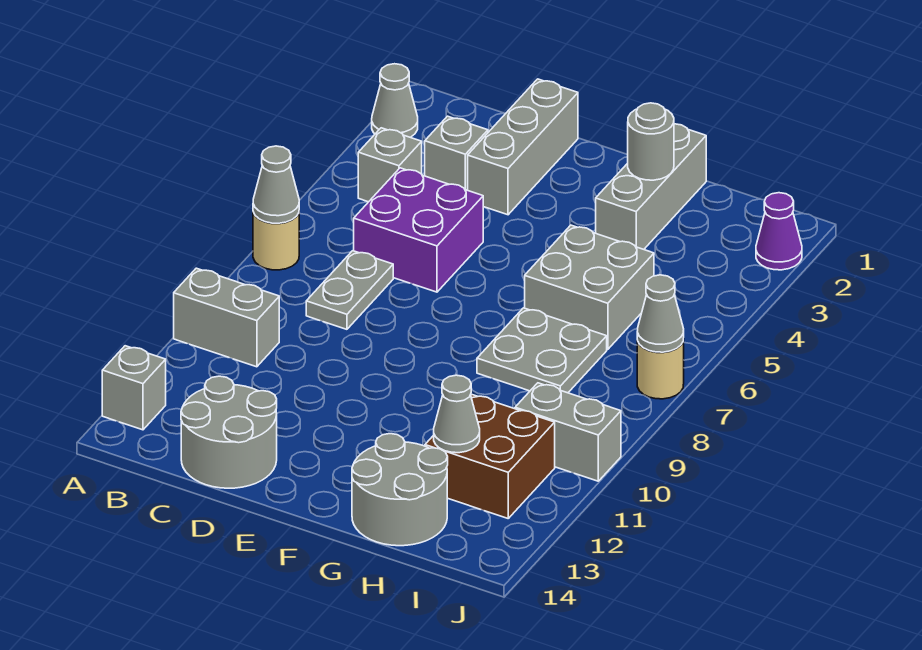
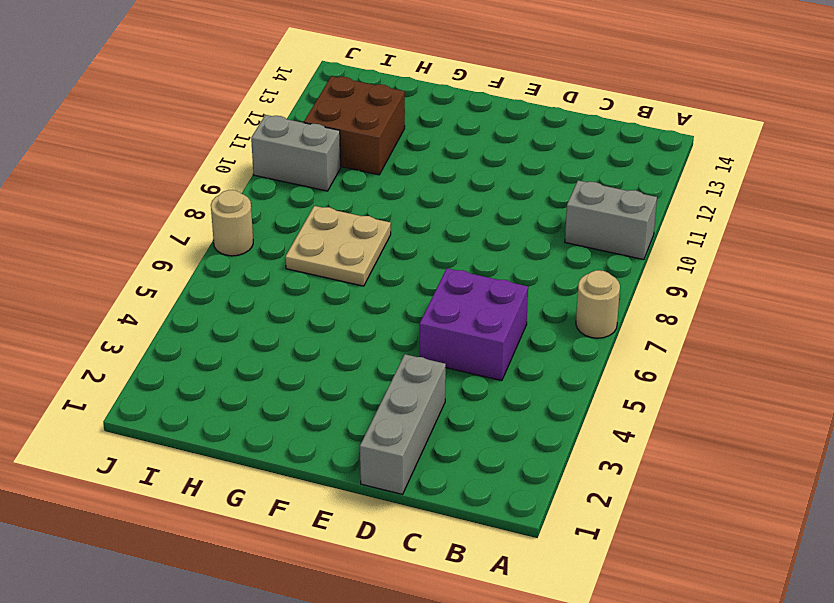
tan 2x2 plate [285,206,391,286] -> grey 2x2 plate [477,308,607,393]
none -> grey 1x1 cone [372,64,418,137]
none -> grey 1x1 brick [102,346,166,430]
none -> grey 1x1 brick [358,128,422,202]

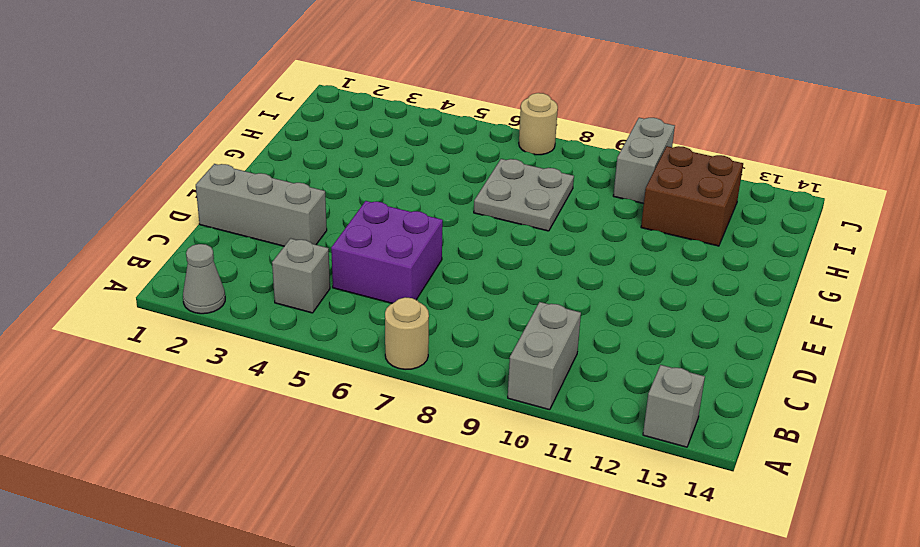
none -> grey 1x1 brick [425,116,488,190]
none -> grey 1x2 plate [306,251,393,329]
none -> grey 2x2 round brick [181,376,277,488]

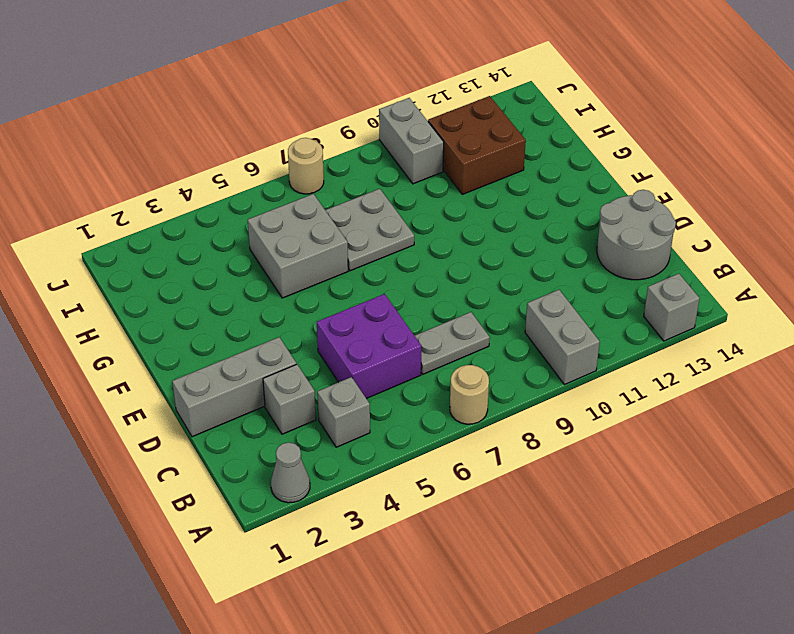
none -> grey 1x3 brick [596,124,706,249]
none -> grey 2x2 round brick [352,434,448,546]
none -> purple 1x1 cone [756,193,802,270]

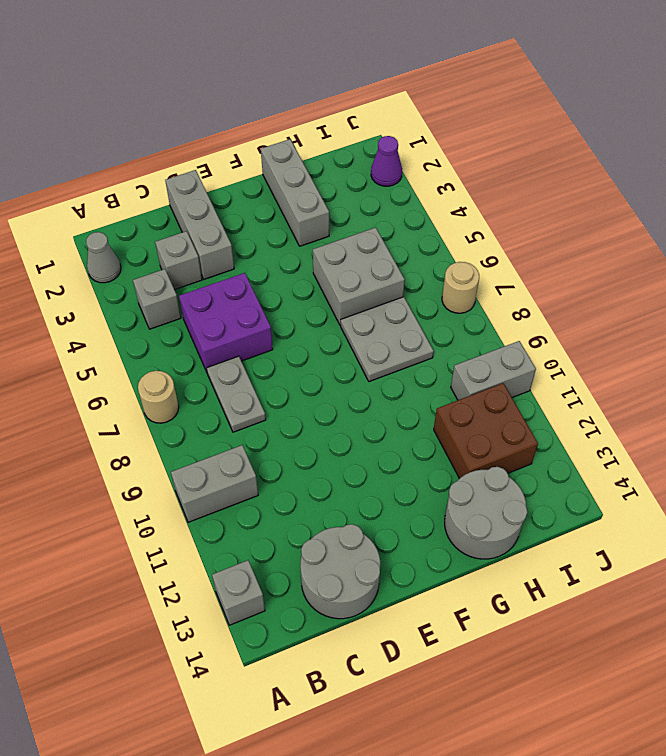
none -> grey 1x1 cone [253,146,299,223]
none -> grey 1x1 round brick [628,103,674,180]
none -> grey 1x1 cone [434,375,480,453]

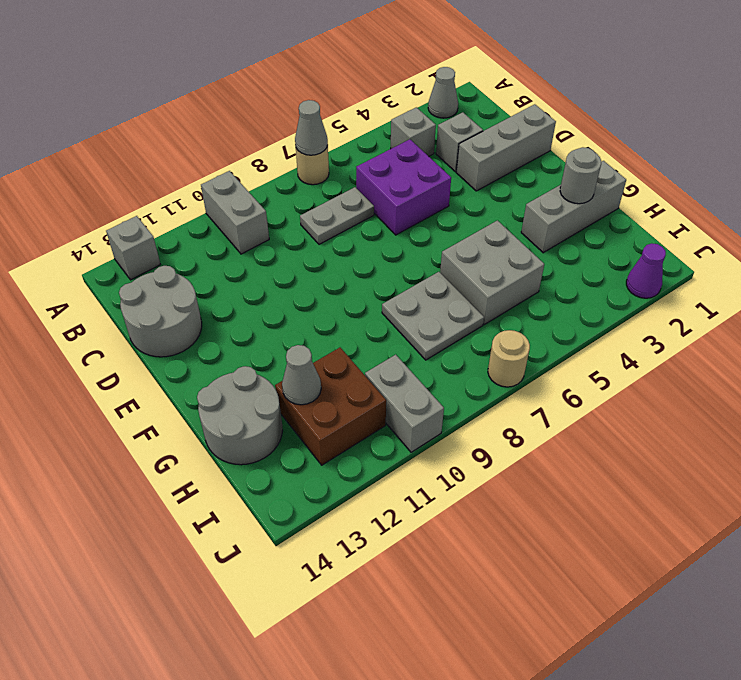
none -> grey 1x1 cone [637,275,684,352]

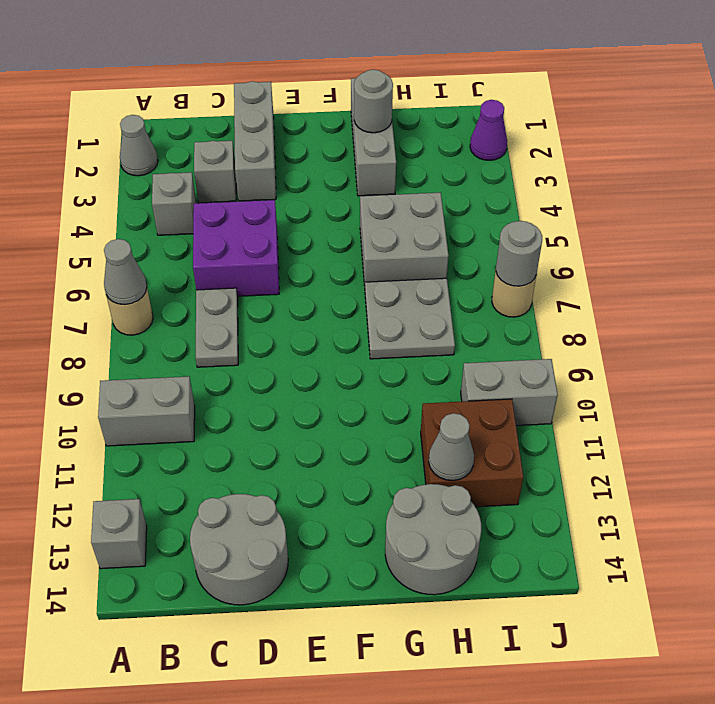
grey 1x1 round brick [496,221,542,286] -> grey 1x1 cone [637,275,684,352]

